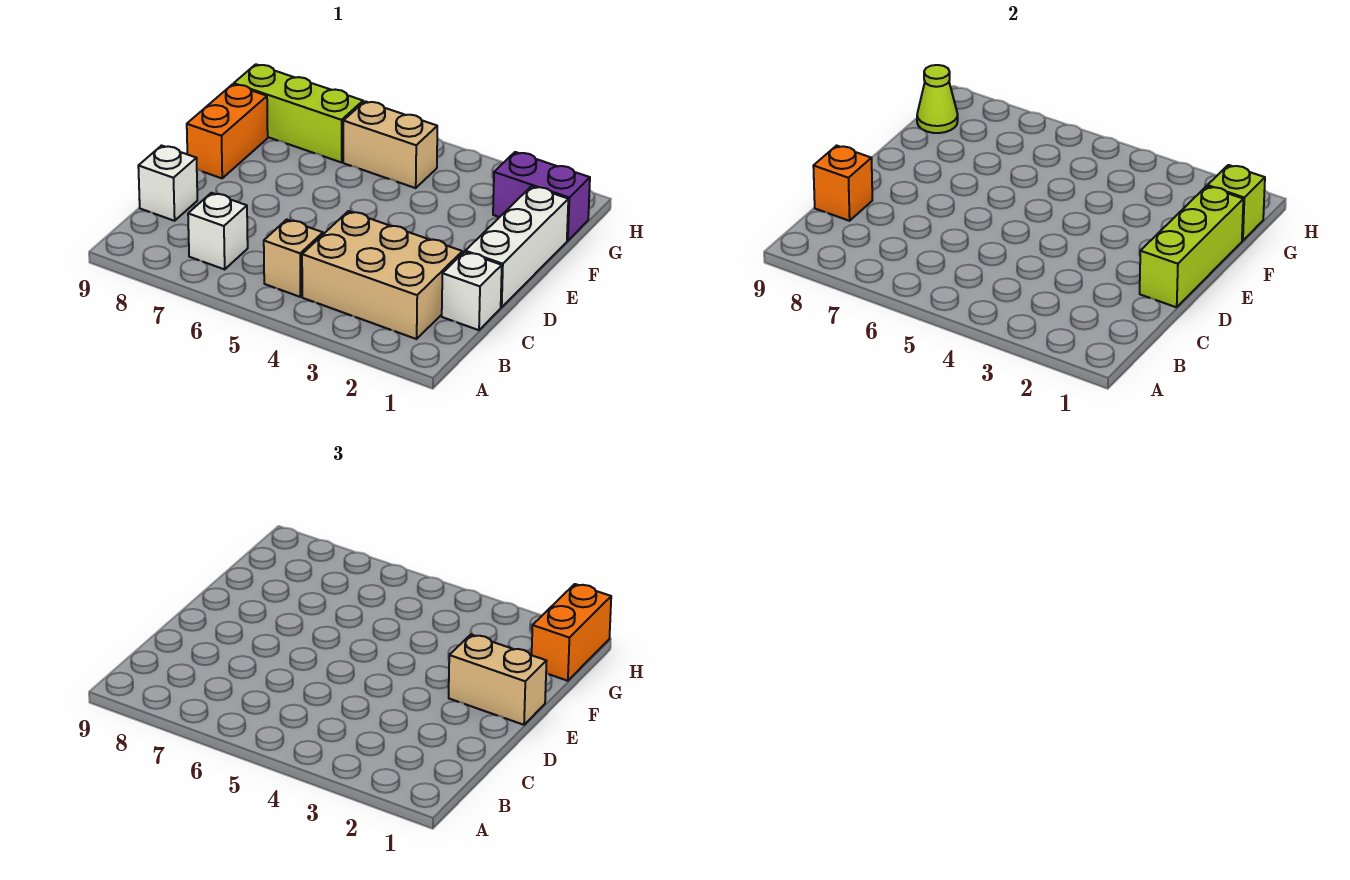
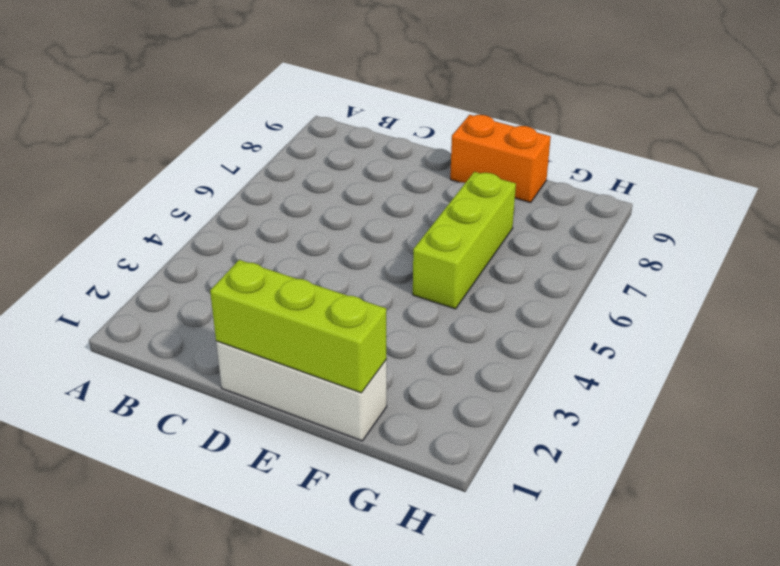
lime 1x3 brick [413,172,516,309] -> lime 1x3 brick moved to [234,64,363,162]
none -> tan 2x3 brick [302,211,462,339]
none -> tan 1x1 brick [264,220,323,297]
none -> white 1x1 brick [188,193,248,269]

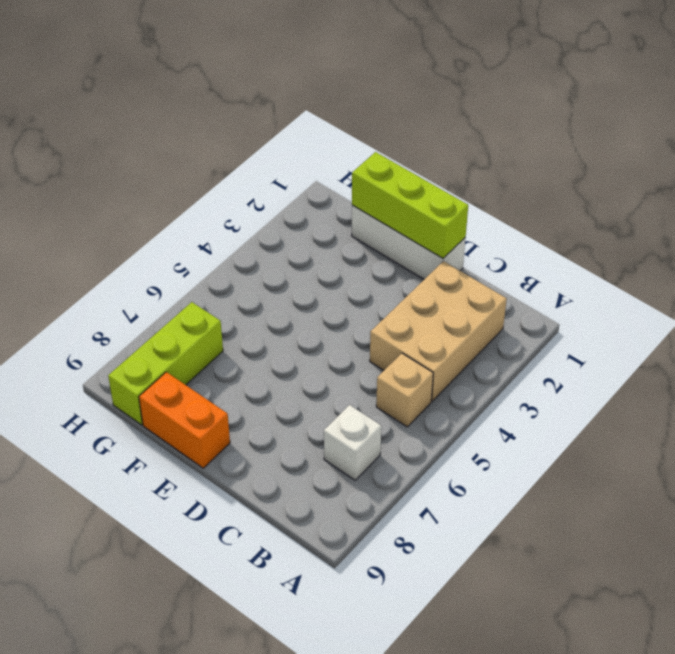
none -> white 1x1 brick [442,252,502,330]
none -> white 1x1 brick [138,146,197,221]
none -> purple 1x2 brick [493,152,590,241]

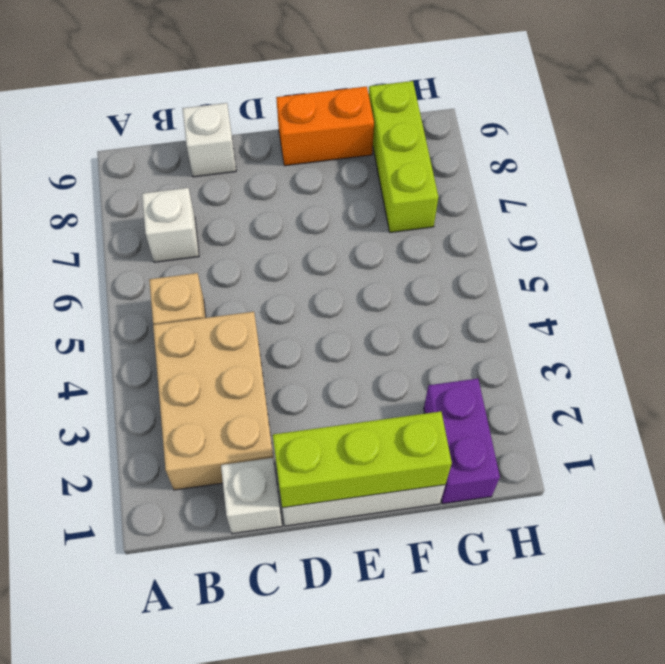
none -> tan 1x2 brick [343,101,437,188]
none -> orange 1x1 brick [813,146,872,221]
none -> lime 1x1 brick [1208,165,1265,241]

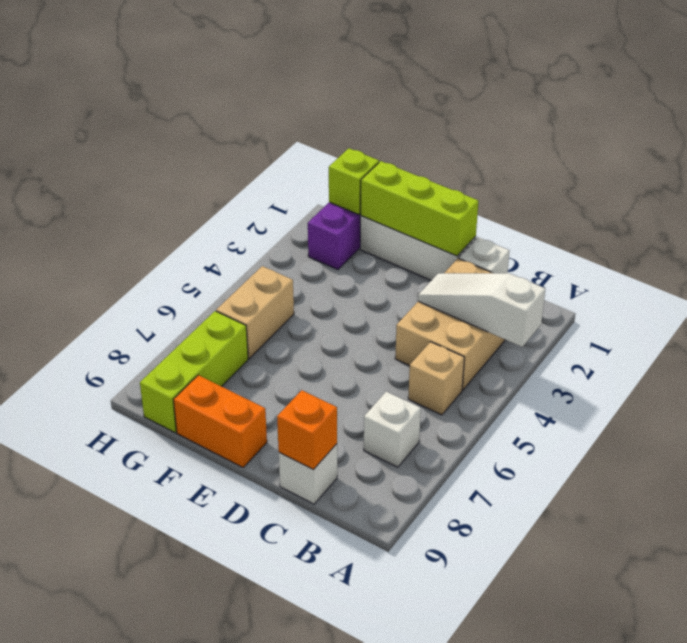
white 1x3 slope [418,273,545,347] -> none
none -> lime 1x1 cone [917,65,958,133]
none -> tan 1x2 brick [449,635,546,725]
none -> orange 1x2 brick [532,584,611,681]

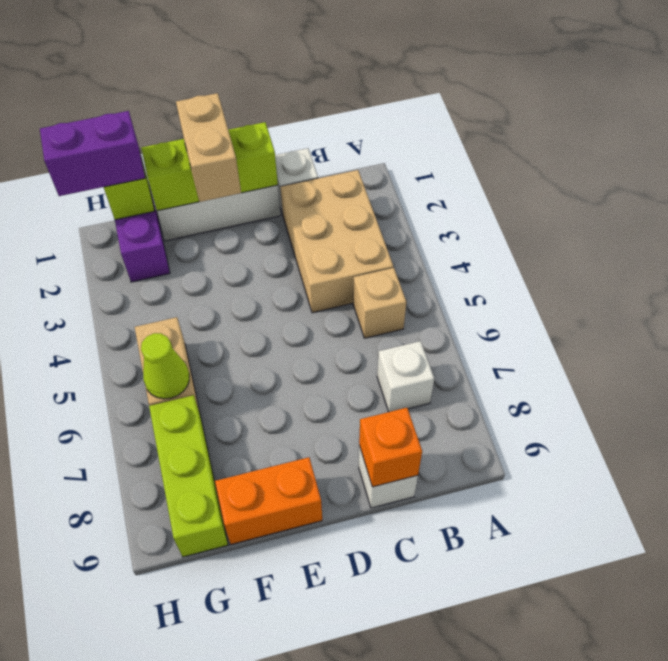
purple 1x2 brick [40,111,145,196] -> orange 1x2 brick [532,584,611,681]
lime 1x1 cone [141,333,189,399] -> lime 1x1 cone moved to [917,65,958,133]

